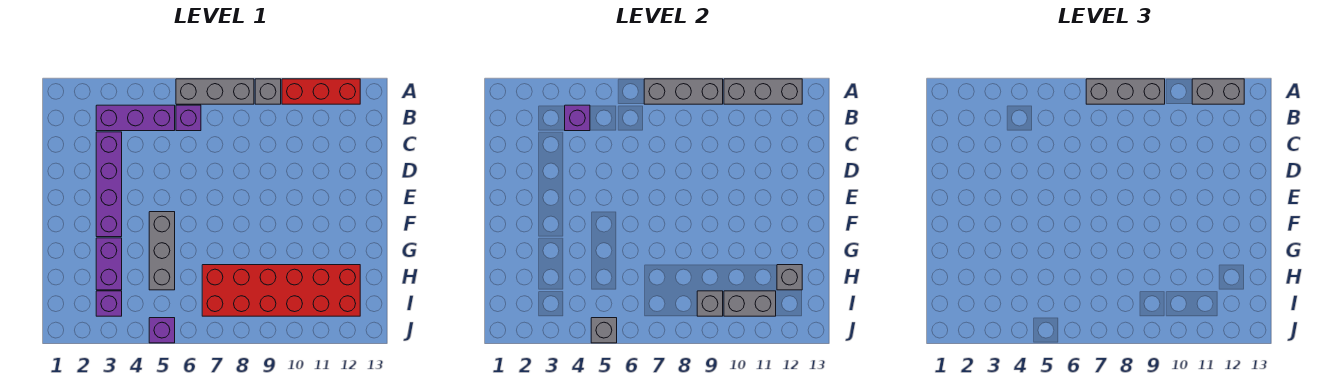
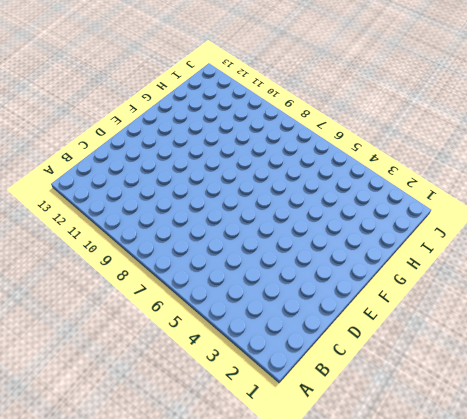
none -> grey 1x3 brick [176,79,254,104]
none -> grey 1x1 brick [255,79,281,104]
none -> red 1x3 brick [282,79,360,104]

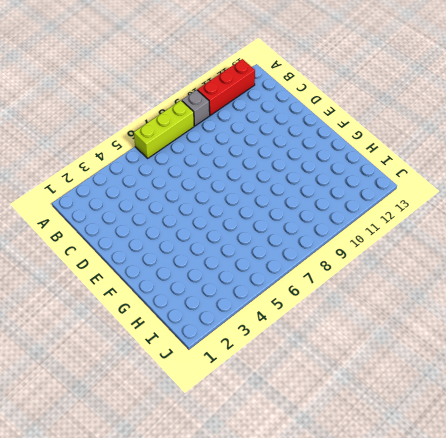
lime 1x3 brick [134,101,194,158] -> grey 1x3 brick [176,79,254,104]
none -> purple 1x3 brick [96,105,175,131]
none -> purple 1x1 brick [176,105,201,131]
none -> purple 1x4 brick [96,132,122,237]

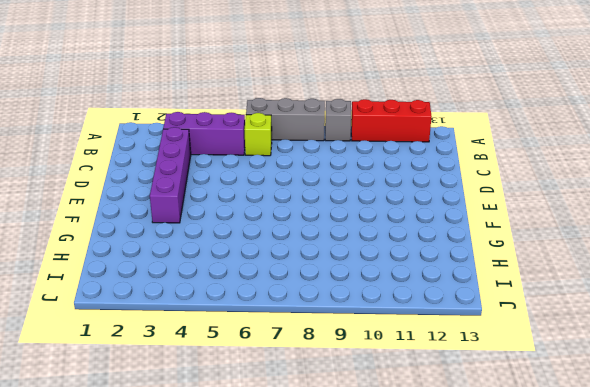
lime 1x1 brick [244,113,272,156] -> purple 1x1 brick [176,105,201,131]
none -> grey 1x3 brick [149,212,175,290]
none -> purple 1x2 brick [96,238,122,290]
none -> red 2x6 brick [202,265,360,316]

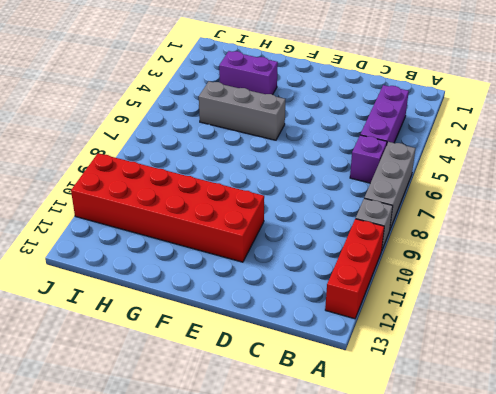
red 2x6 brick [71,153,264,262] -> red 2x6 brick turned to [202,265,360,316]
none -> purple 1x4 brick [96,132,122,237]
none -> purple 1x1 brick [96,291,122,316]
none -> purple 1x1 brick [149,318,175,343]

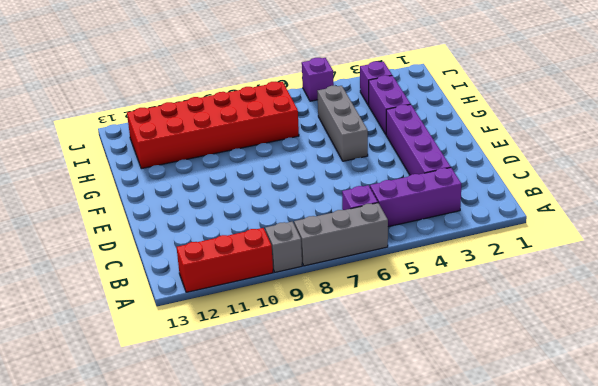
none -> grey 1x3 brick [644,79,723,104]
none -> grey 1x3 brick [724,79,802,104]
none -> purple 1x1 brick [565,105,590,131]

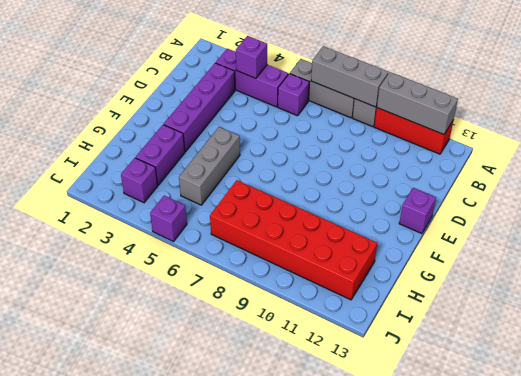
purple 1x1 brick [399,188,436,234] -> none
none -> grey 1x1 brick [777,265,802,290]
none -> grey 1x1 brick [697,291,723,316]
none -> grey 1x2 brick [724,291,776,316]

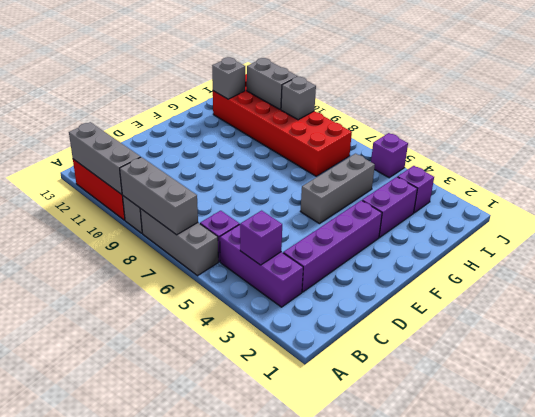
none -> grey 1x1 brick [591,318,617,343]
none -> grey 1x3 brick [1086,79,1165,104]
none -> grey 1x2 brick [1192,79,1244,104]

